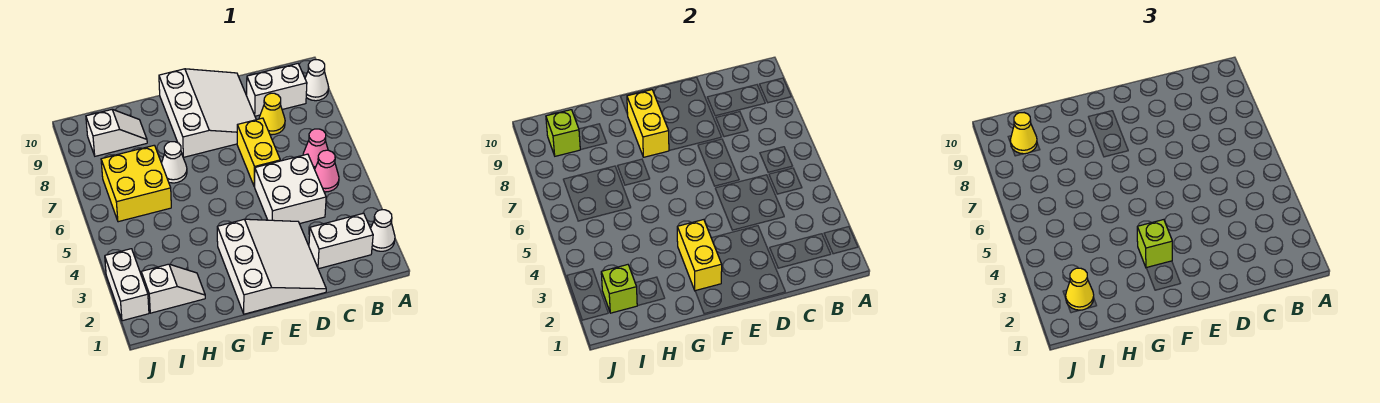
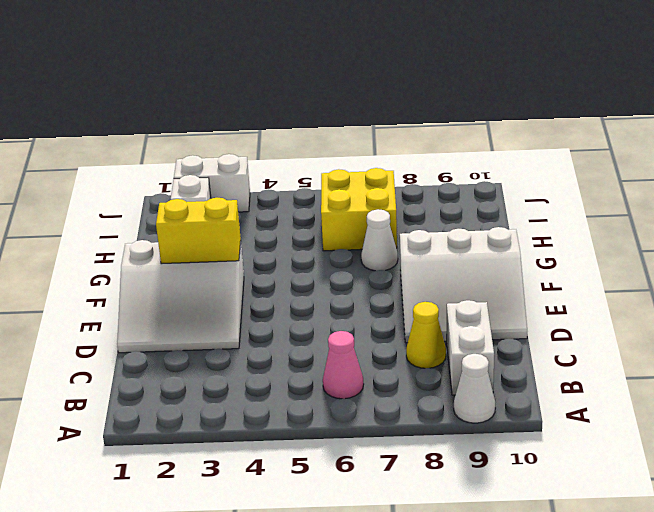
none -> white 1x1 cone [370,210,395,251]
none -> white 1x2 brick [309,213,373,269]
none -> pink 1x1 cone [315,150,339,192]

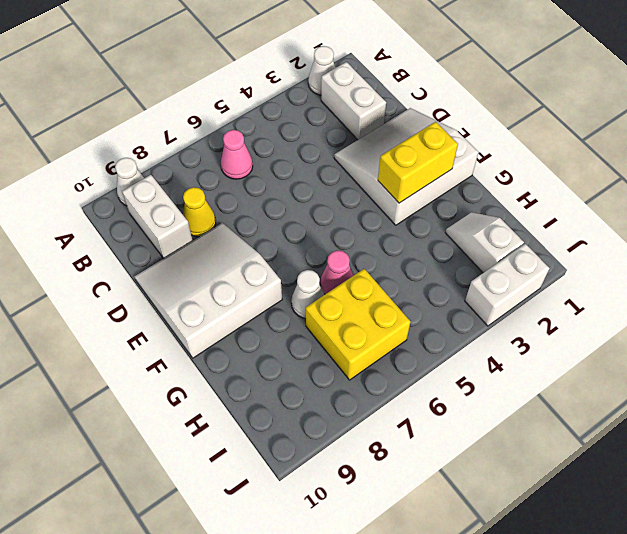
pink 1x1 cone [320,250,353,294] -> pink 1x1 cone moved to [315,150,339,192]
none -> white 2x2 brick [254,154,326,224]
none -> yellow 1x2 brick [237,118,280,186]
none -> white 1x2 slope [86,110,147,156]

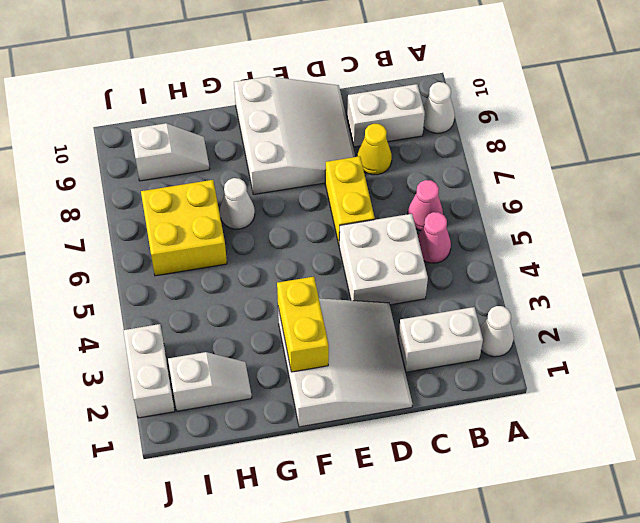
none -> yellow 1x2 brick [627,90,669,157]
none -> lime 1x1 brick [601,265,637,313]
none -> lime 1x1 brick [546,110,580,156]

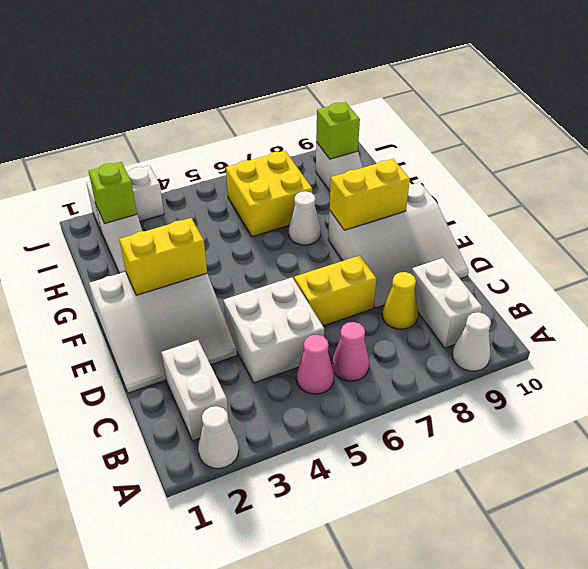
none -> lime 1x1 brick [1137,220,1172,268]
none -> yellow 1x1 cone [1066,268,1094,310]
none -> yellow 1x1 cone [1010,113,1037,154]

